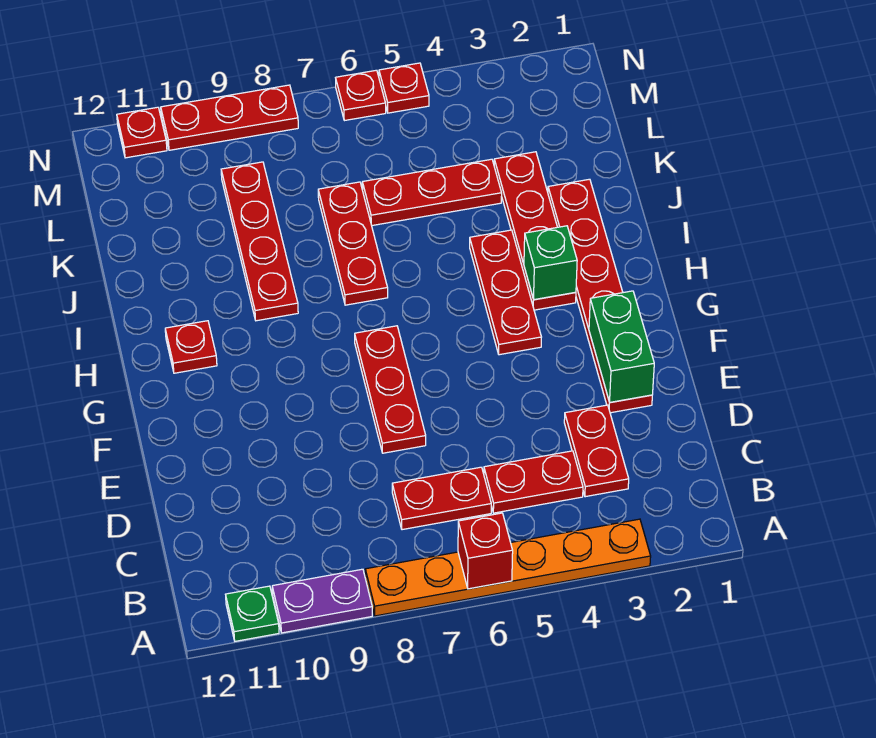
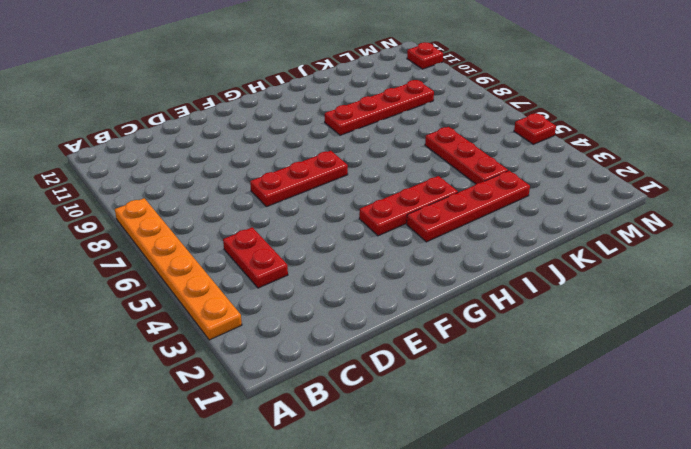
none -> purple 1x2 plate [272,569,372,633]
none -> green 1x1 plate [225,586,279,641]
none -> red 1x2 plate [564,405,629,497]

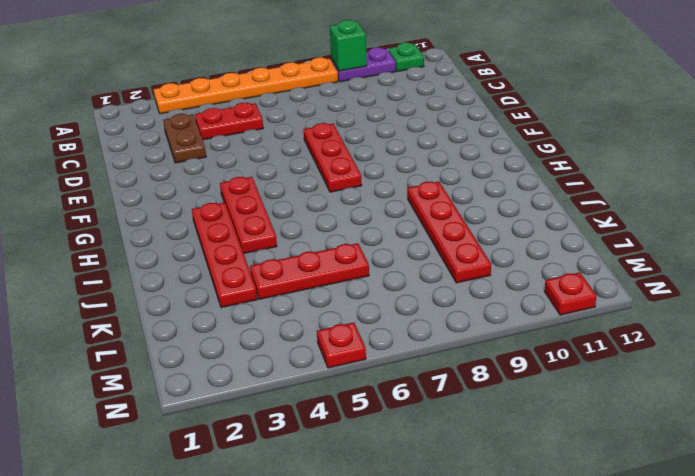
green 1x1 brick [330,20,367,71] -> green 1x1 brick moved to [524,226,577,300]
brown 1x2 plate [163,114,206,163] -> red 1x2 plate [564,405,629,497]
none -> red 1x2 plate [392,467,491,530]
none -> red 1x6 plate [548,179,652,413]
none -> red 1x1 plate [165,321,217,373]

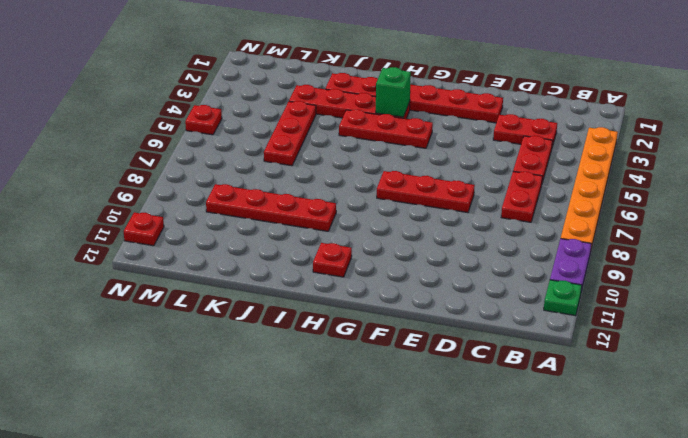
none -> red 1x3 plate [318,182,388,305]
none -> red 1x1 plate [336,70,386,121]
none -> red 1x3 plate [161,85,298,150]

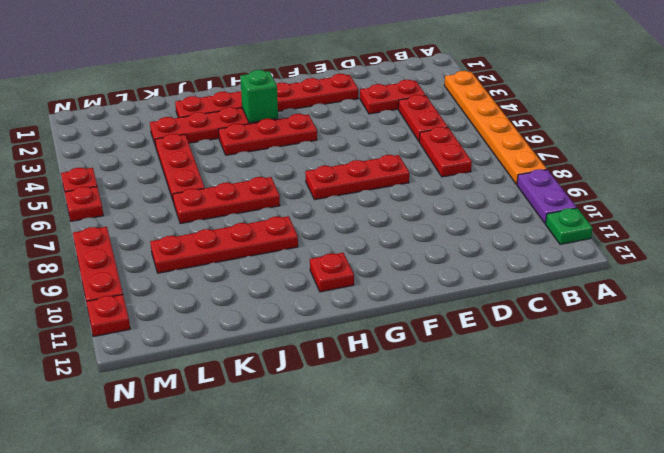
none -> red 1x1 brick [458,513,513,589]
none -> green 1x2 brick [589,291,654,402]

